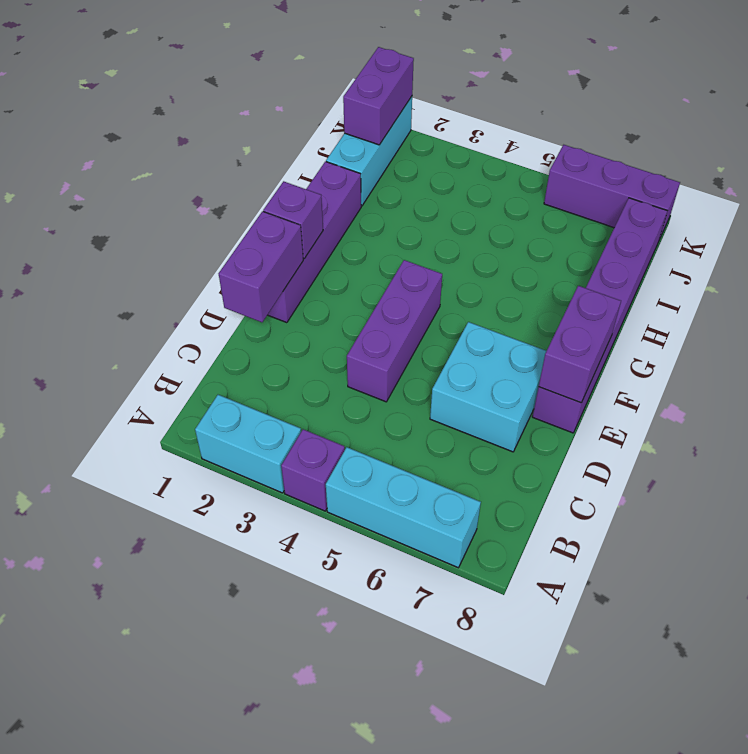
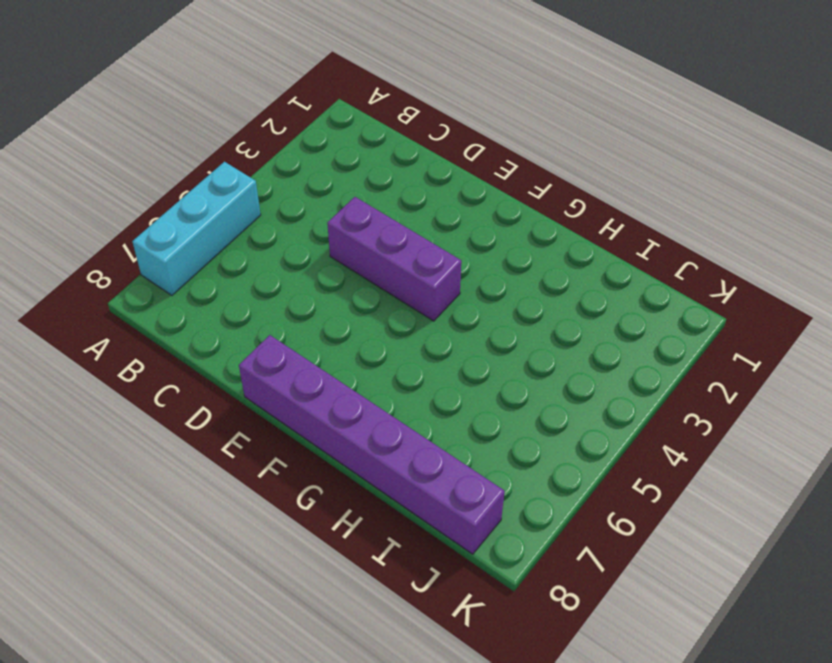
none -> cyan 1x2 brick [195,395,301,493]
none -> purple 1x1 brick [281,429,345,511]
none -> cyan 2x2 brick [430,322,546,452]

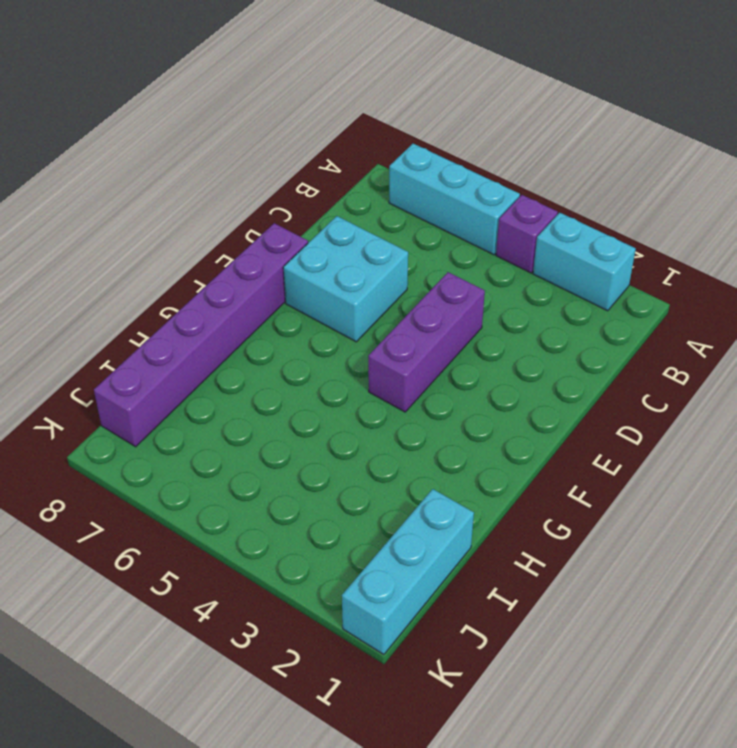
none -> purple 1x4 brick [268,161,361,323]
none -> purple 1x3 brick [544,145,680,240]
none -> purple 1x2 brick [219,211,303,322]

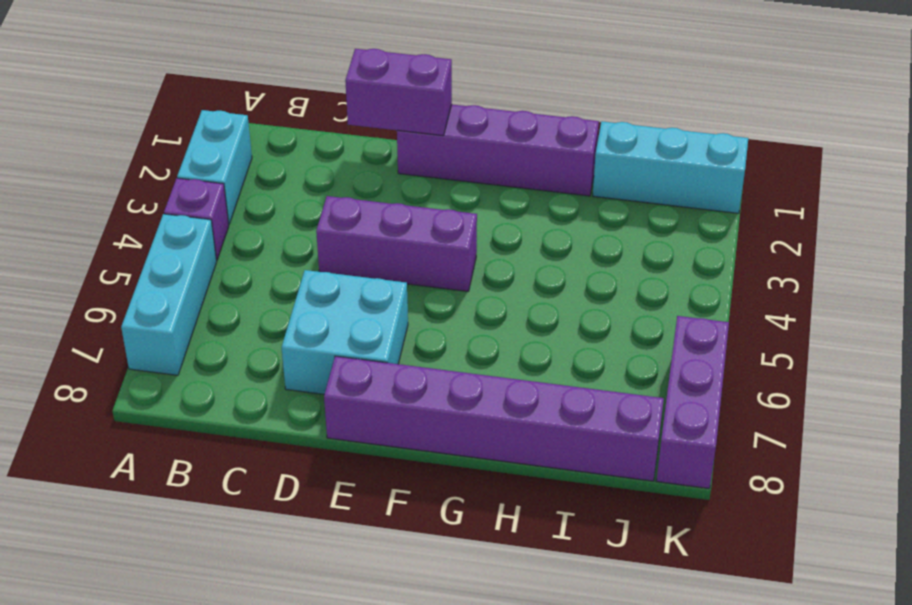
none -> purple 1x2 brick [539,286,621,403]
none -> purple 1x1 brick [263,181,323,259]
none -> purple 1x2 brick [343,47,414,145]

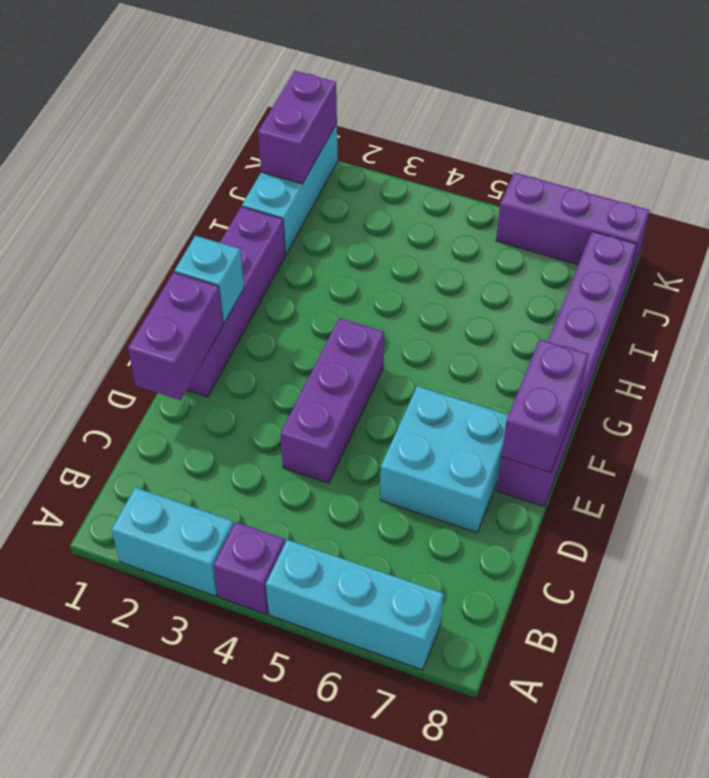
cyan 1x1 brick [175,236,244,323] -> purple 1x1 brick [263,181,323,259]

